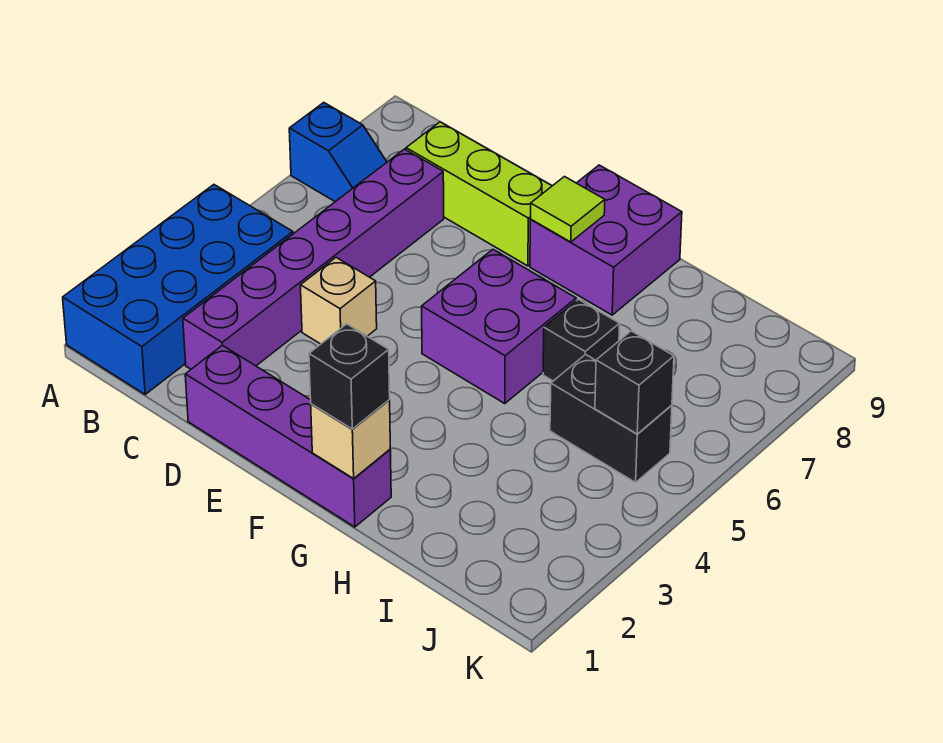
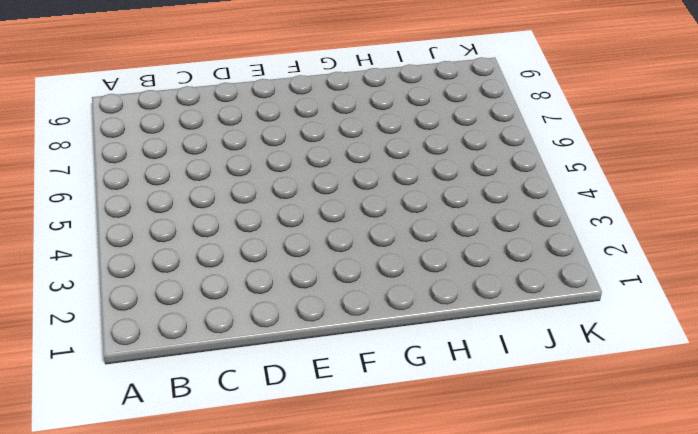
none -> blue 2x4 brick [63,185,293,394]
none -> blue 1x2 slope [289,103,387,202]
none -> purple 1x6 brick [183,149,444,369]

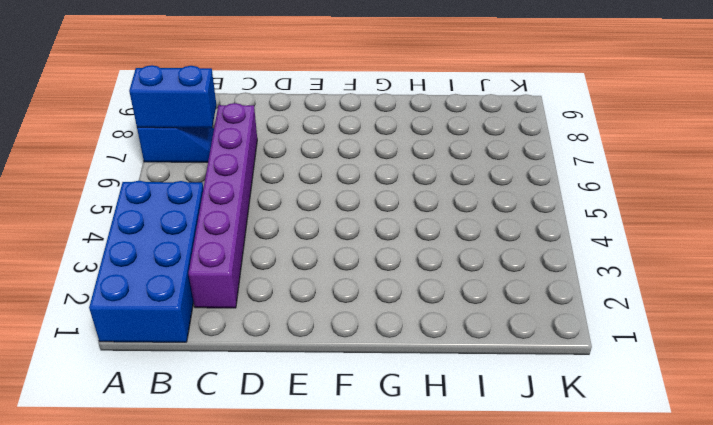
blue 1x2 brick [129,65,216,128] -> none
none -> lime 1x3 brick [406,122,552,266]
none -> purple 1x4 brick [185,345,391,527]
none -> tan 1x1 brick [300,258,377,344]

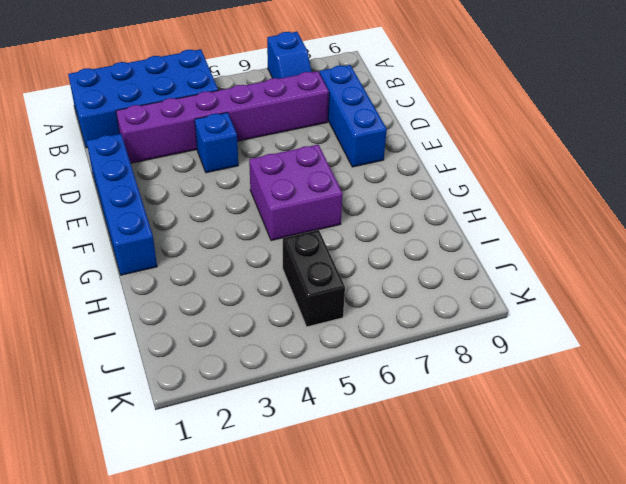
blue 1x3 brick [320,65,387,167] -> lime 1x3 brick [406,122,552,266]
blue 1x4 brick [87,134,157,275] -> purple 1x4 brick [185,345,391,527]
blue 1x1 brick [195,113,238,173] -> tan 1x1 brick [300,258,377,344]
none -> purple 2x2 brick [530,165,682,315]
none -> black 1x1 brick [543,299,620,381]
none -> lime 1x1 tile [530,177,605,242]

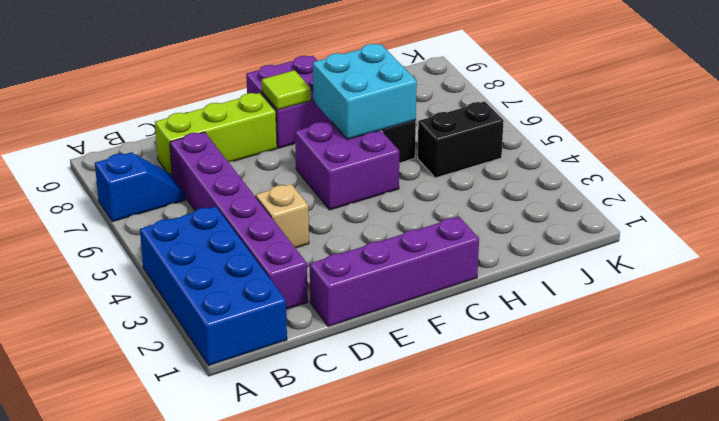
cyan 2x2 brick [313,44,417,140] -> none
none -> tan 1x1 brick [311,400,390,478]
none -> black 1x1 brick [595,331,674,434]
none -> black 1x1 brick [309,324,390,429]

